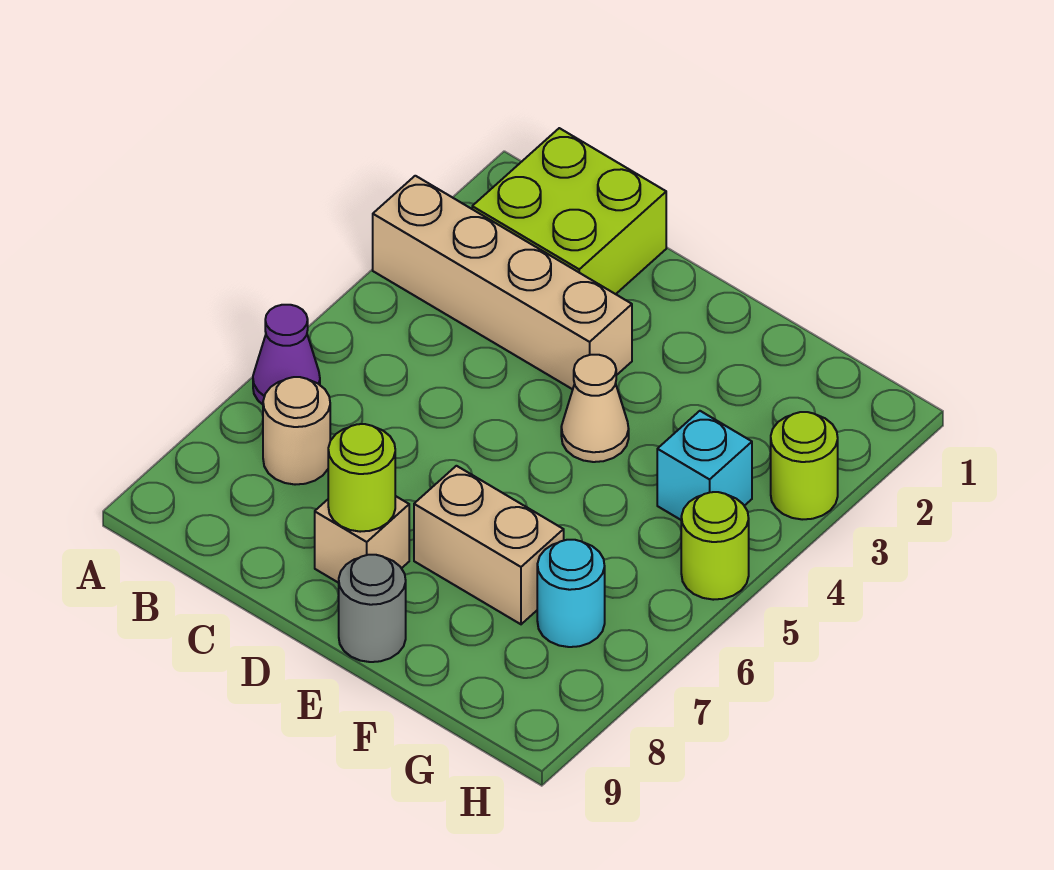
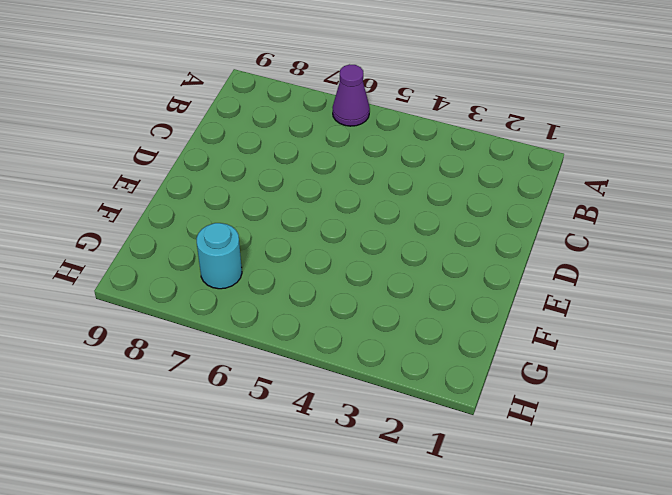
none -> tan 1x4 brick [373,176,632,389]
none -> lime 2x2 brick [472,128,666,294]
none -> tan 1x1 round brick [263,377,330,485]

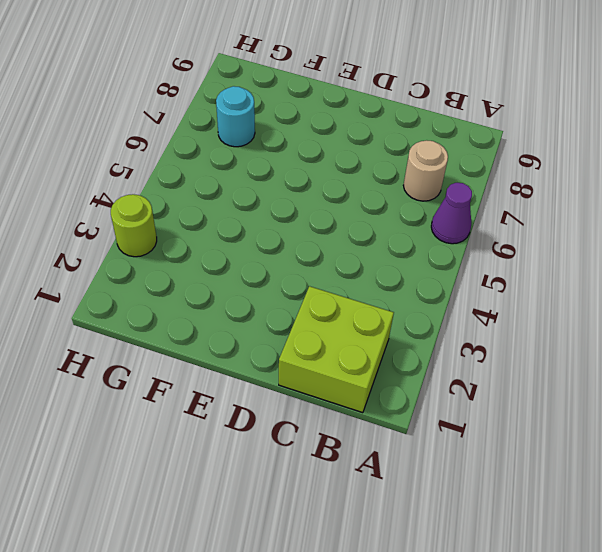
none -> tan 1x4 brick [373,176,632,389]
none -> tan 1x1 brick [315,496,409,583]
none -> tan 1x1 cone [561,355,629,462]

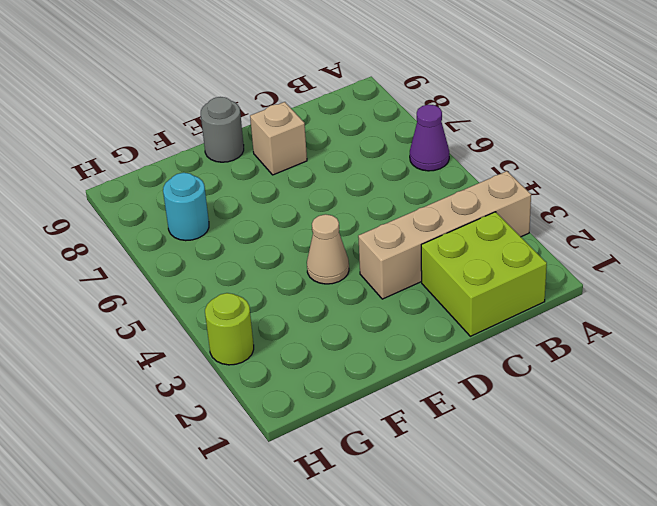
none -> tan 1x1 round brick [263,377,330,485]
none -> tan 1x2 brick [414,466,564,624]
none -> cyan 1x1 brick [657,411,752,520]

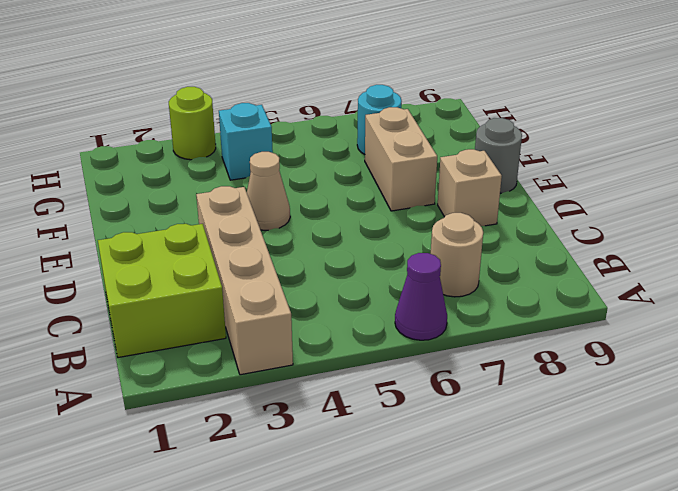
none -> lime 1x1 round brick [681,492,749,600]
none -> lime 1x1 round brick [328,424,395,532]

